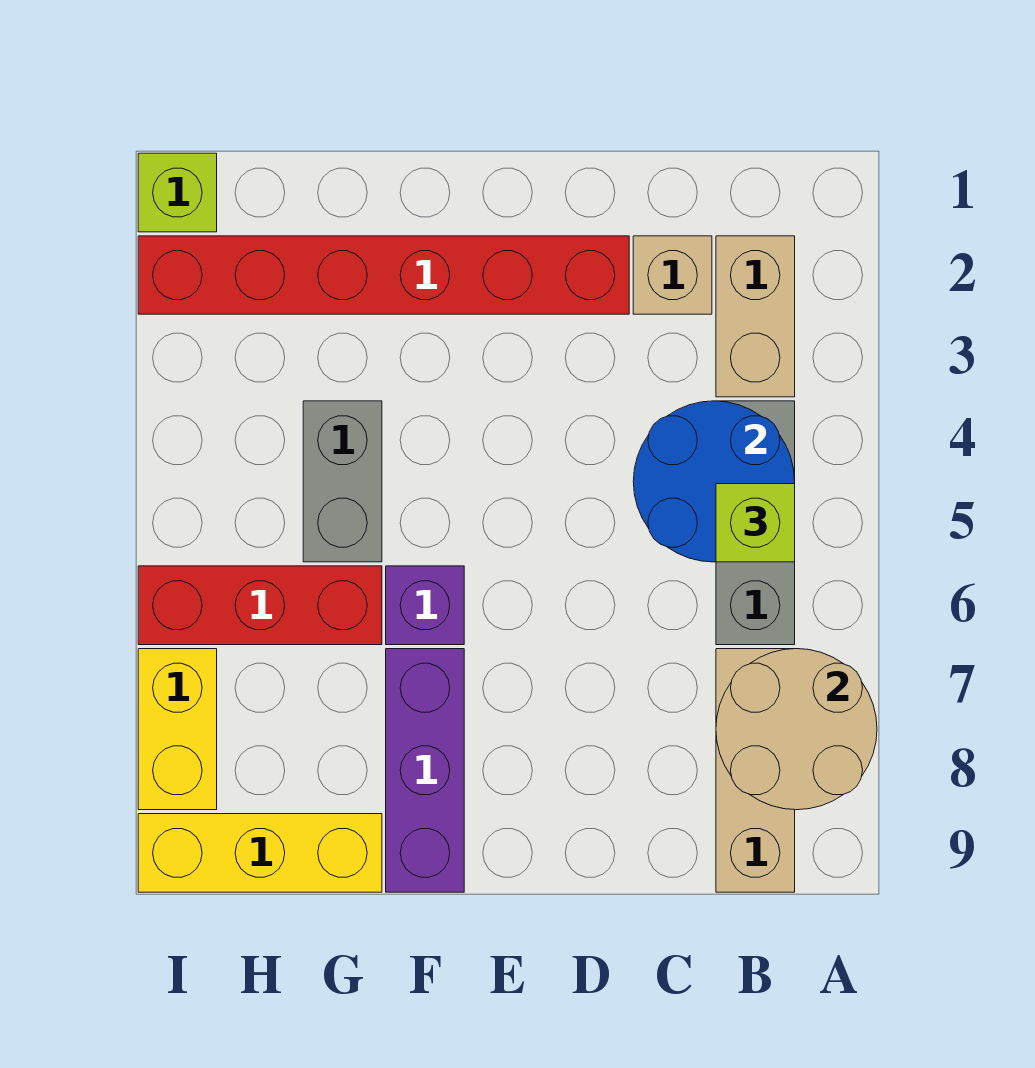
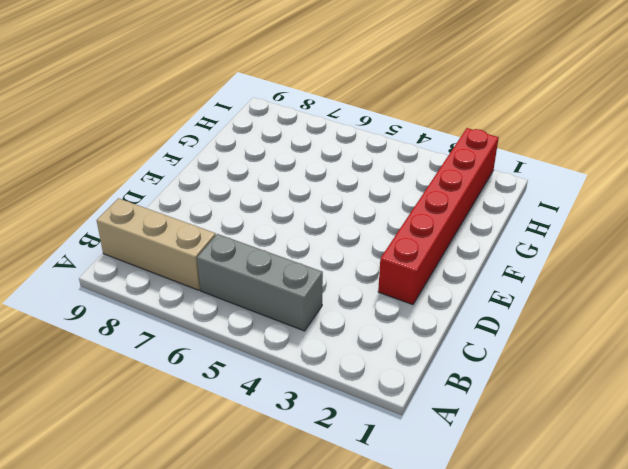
none -> tan 1x2 brick [716,236,795,397]
none -> tan 1x1 brick [633,236,712,314]
none -> purple 1x1 brick [386,566,464,645]

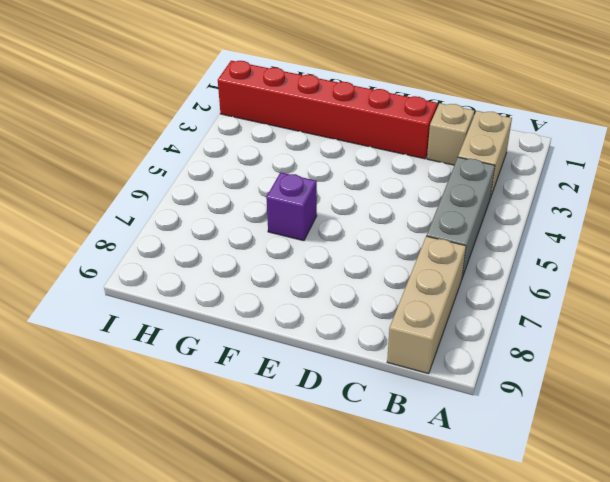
none -> purple 1x3 brick [386,649,464,892]
none -> grey 1x2 brick [303,401,382,562]
none -> red 1x3 brick [138,566,382,645]

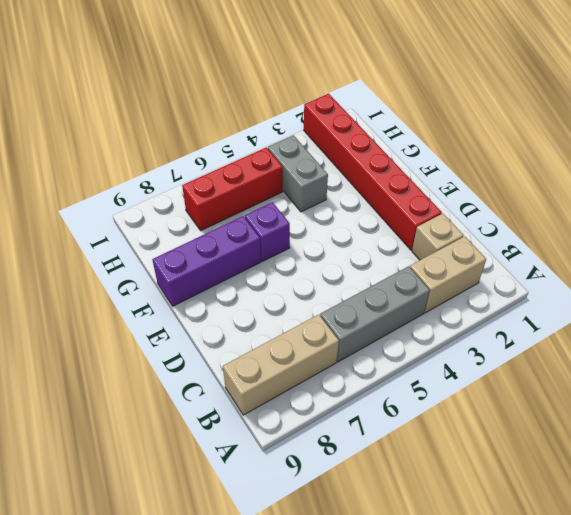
grey 1x2 brick [268,135,328,212] -> grey 1x2 brick turned to [303,401,382,562]
red 1x3 brick [182,147,283,230] -> red 1x3 brick turned to [138,566,382,645]
none -> yellow 1x3 brick [138,814,382,892]
none -> lime 1x1 brick [138,153,217,232]
none -> yellow 1x2 brick [138,649,217,810]

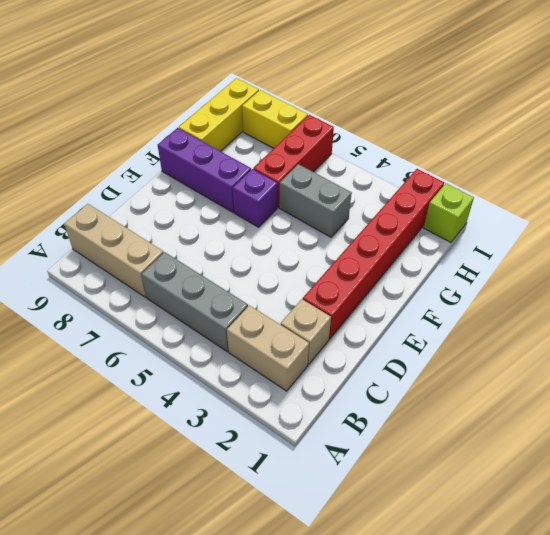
none -> tan 2x2 round brick [716,649,877,810]
none -> blue 2x2 round brick [633,401,795,562]
none -> lime 1x1 brick [716,484,795,562]

